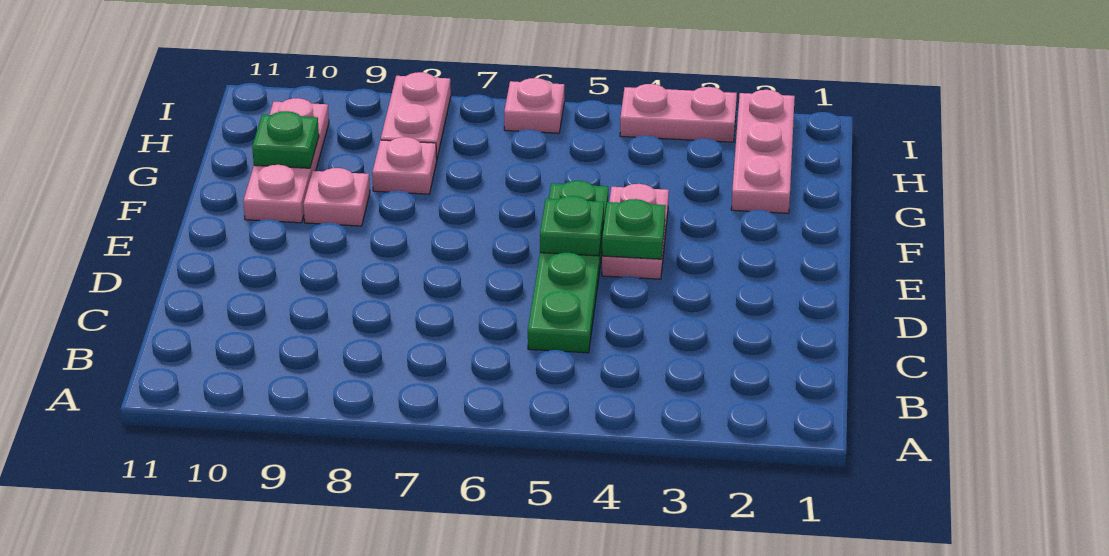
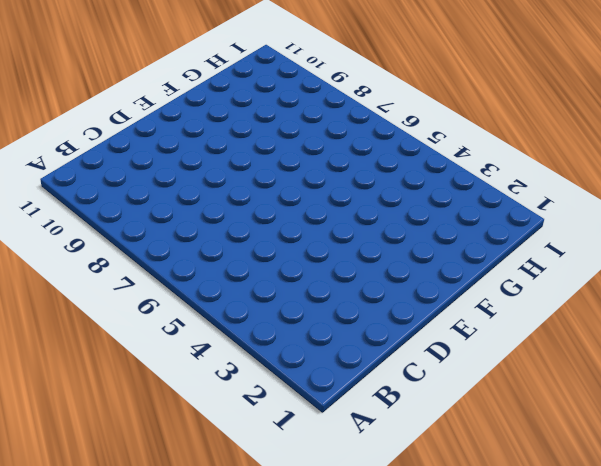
none -> green 1x4 plate [528,181,608,353]
none -> pink 1x2 plate [602,184,669,279]
none -> pink 1x1 plate [303,168,370,226]

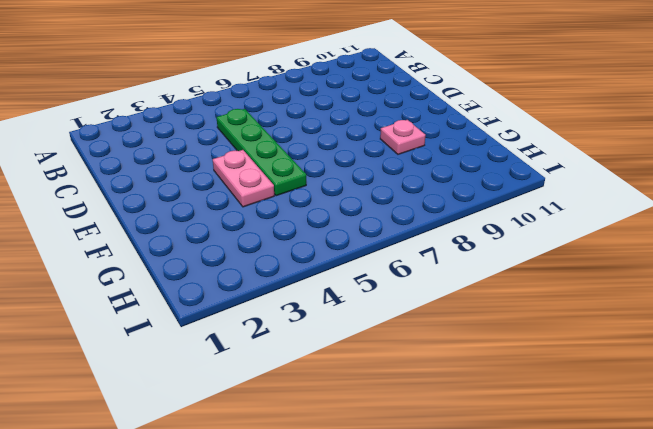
none -> pink 1x3 plate [243,98,329,223]
none -> pink 1x3 plate [731,90,795,213]
none -> pink 1x1 plate [372,137,437,194]

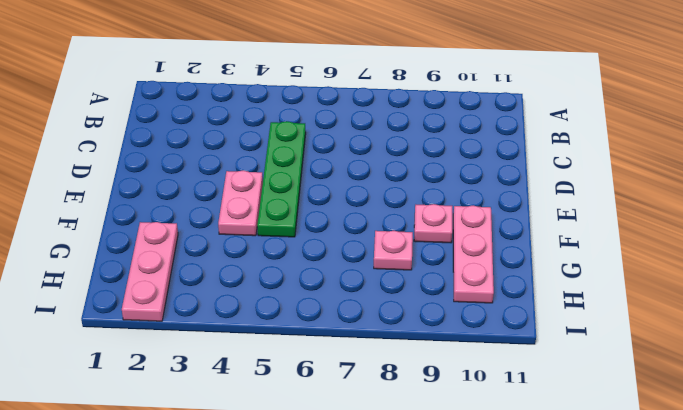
none -> pink 1x2 plate [381,72,451,158]
none -> pink 1x2 plate [620,84,737,142]
none -> pink 1x1 plate [504,78,564,133]

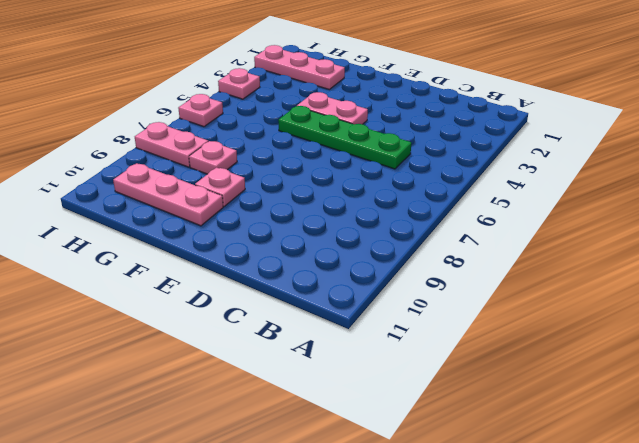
pink 1x1 plate [218,68,260,99] -> pink 1x2 plate [620,84,737,142]
none -> green 1x1 plate [602,199,666,259]
none -> green 1x1 plate [540,196,604,256]
none -> green 1x1 plate [252,111,319,168]

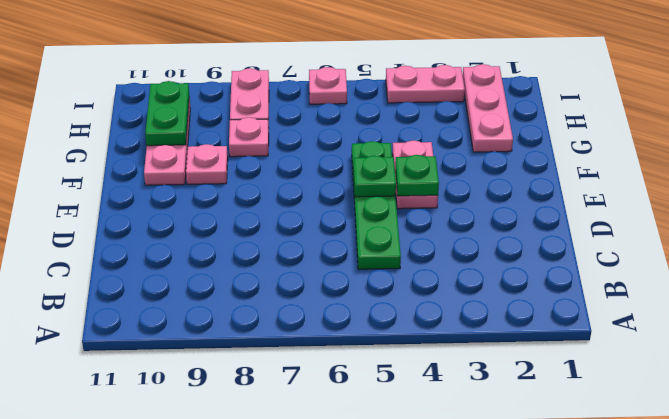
green 1x2 plate [145,81,189,146] -> green 1x1 plate [252,111,319,168]

